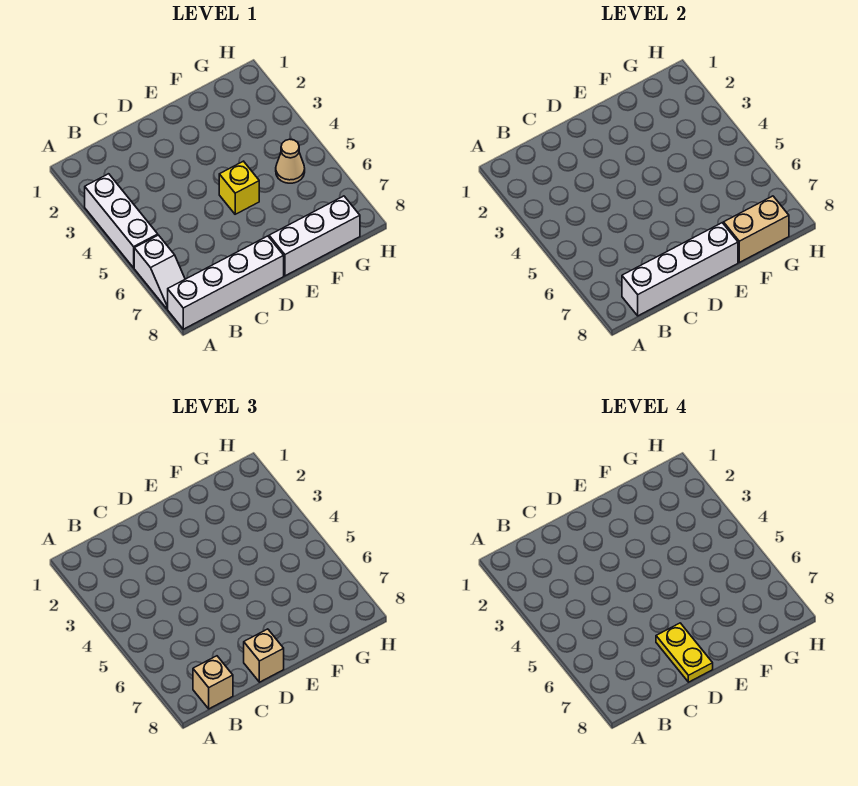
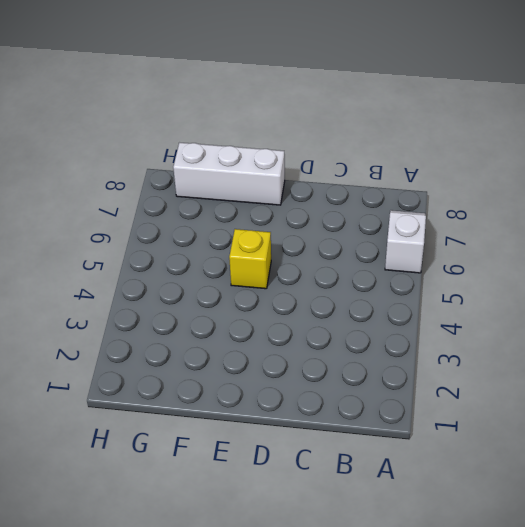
none -> white 1x3 brick [85,174,158,268]
none -> white 1x4 brick [168,236,284,329]

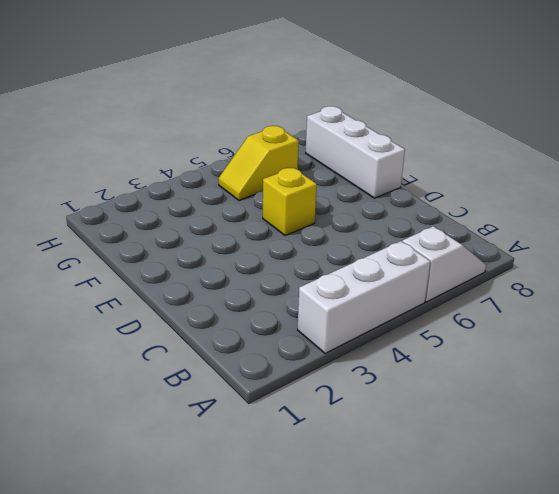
yellow 1x2 slope [218,126,299,200] -> tan 1x1 cone [276,139,305,183]
none -> white 1x4 brick [168,236,284,329]
none -> white 1x4 brick [622,223,738,316]

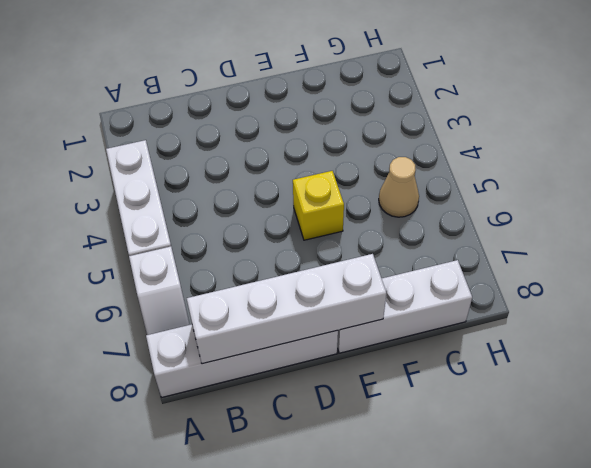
none -> tan 1x2 brick [724,196,789,262]
none -> tan 1x1 brick [193,656,233,709]

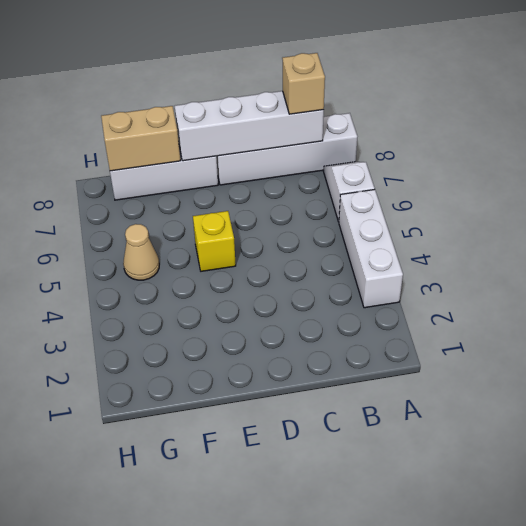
none -> tan 1x1 brick [244,629,284,682]
none -> yellow 1x2 plate [656,623,713,682]

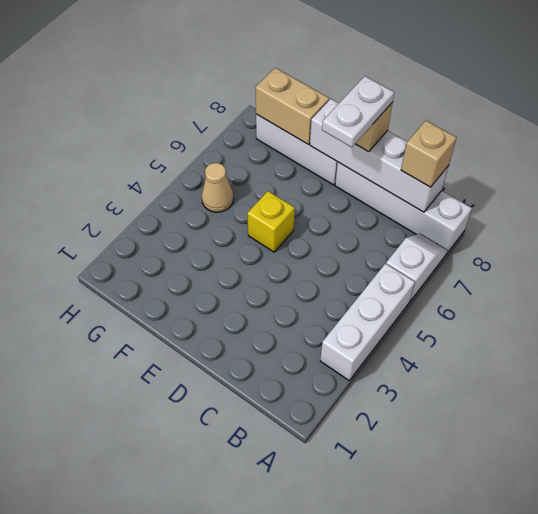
white 1x2 plate [322,76,394,147] -> yellow 1x2 plate [656,623,713,682]

